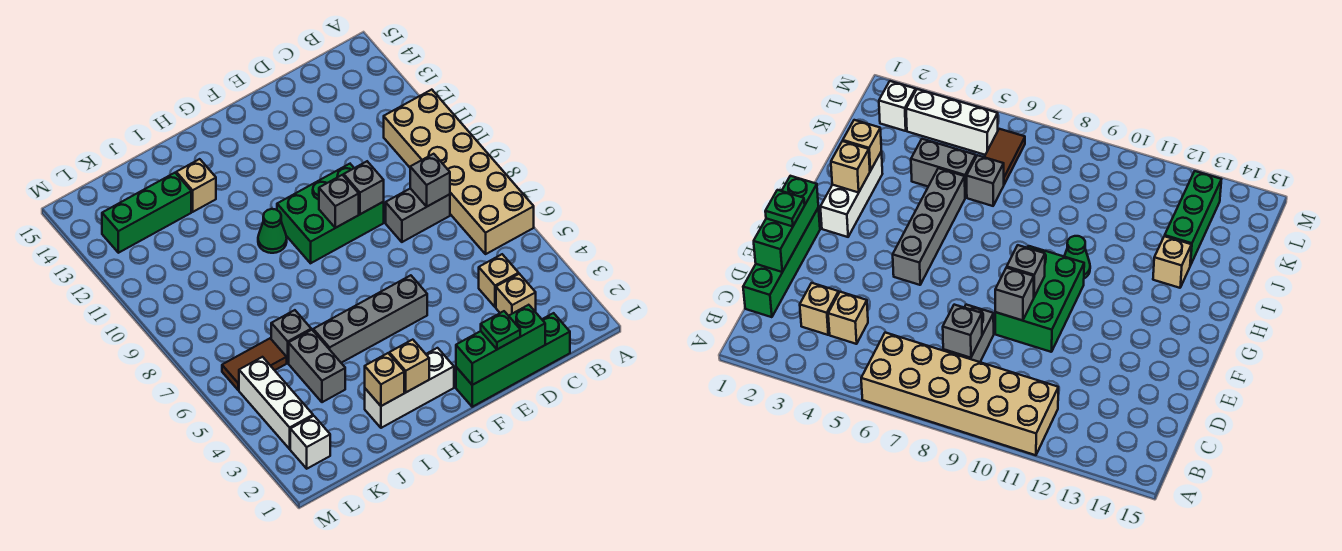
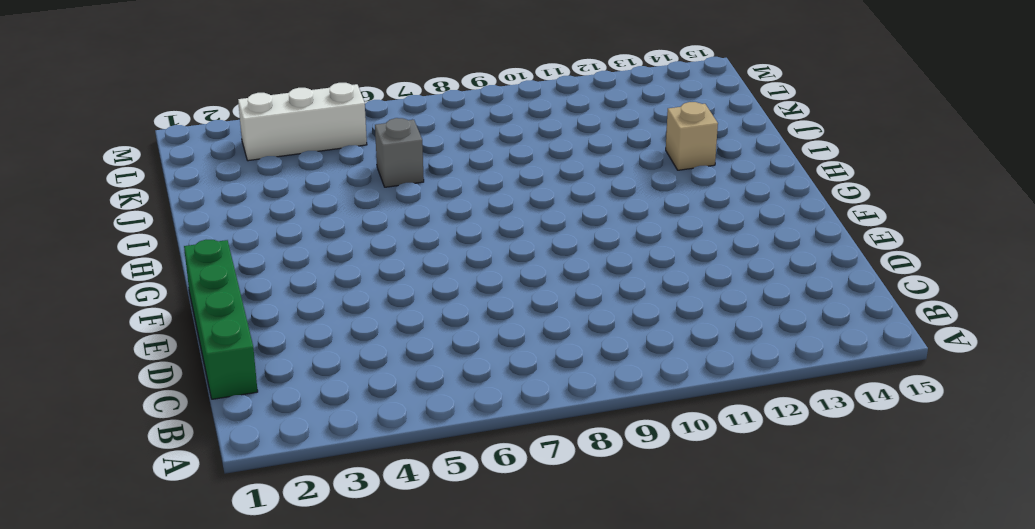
none -> tan 2x6 brick [384,90,534,254]
none -> tan 1x1 brick [496,274,536,316]
none -> tan 1x1 brick [479,254,519,307]

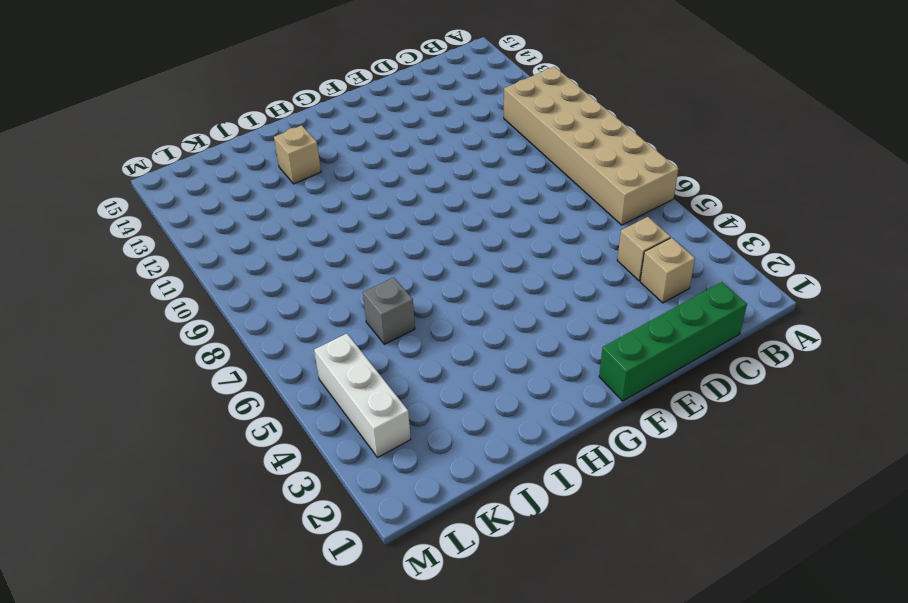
none -> grey 1x2 brick [386,188,450,242]
none -> green 2x3 brick [277,164,384,263]
none -> grey 1x4 brick [313,275,427,363]

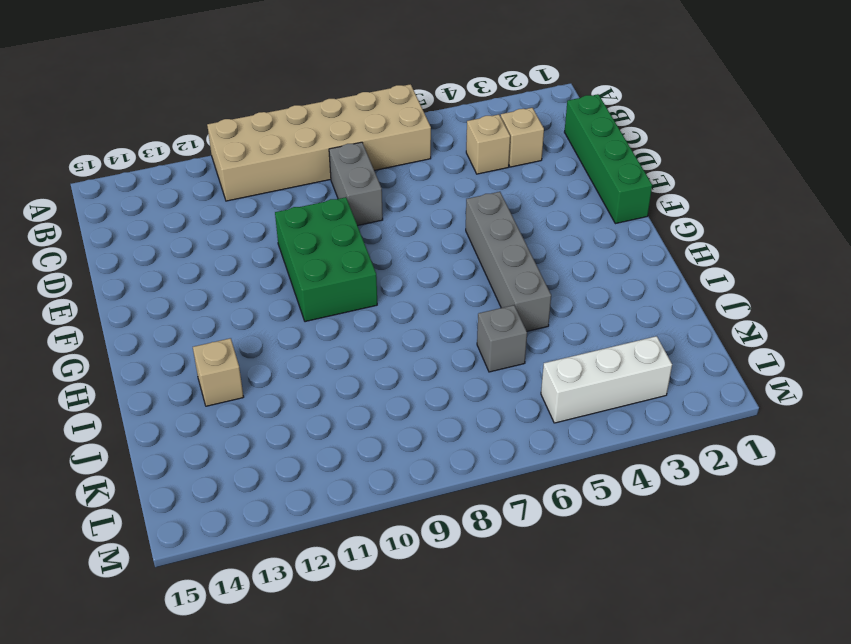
none -> white 1x3 brick [365,348,454,428]
none -> green 1x1 cone [258,209,287,253]
none -> grey 1x2 brick [289,330,345,402]

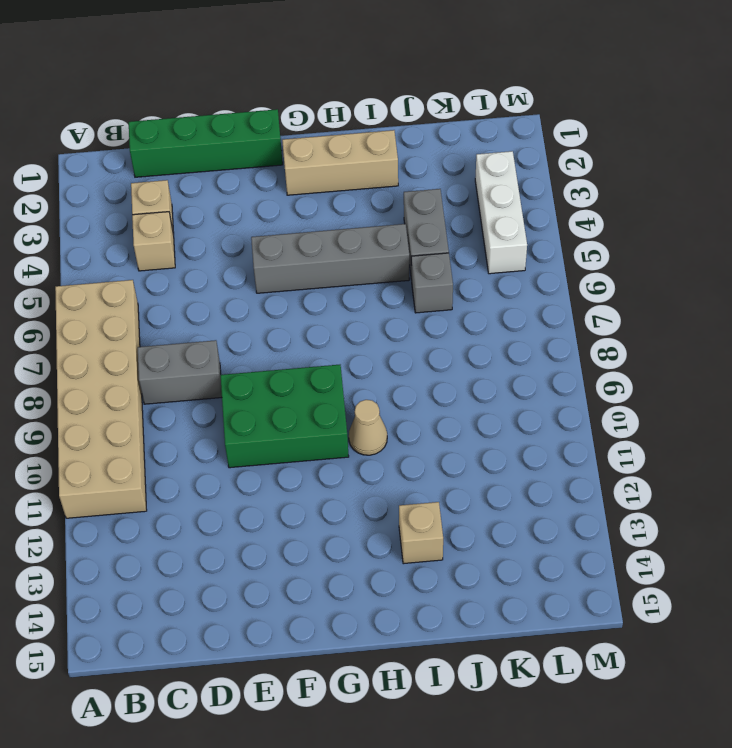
tan 1x3 brick [282,130,398,195] -> white 1x3 brick [365,348,454,428]
tan 1x1 cone [349,400,387,455] -> green 1x1 cone [258,209,287,253]
none -> green 1x3 brick [102,173,191,253]
none -> brown 1x2 tile [222,338,287,390]
none -> white 1x1 brick [290,416,330,469]

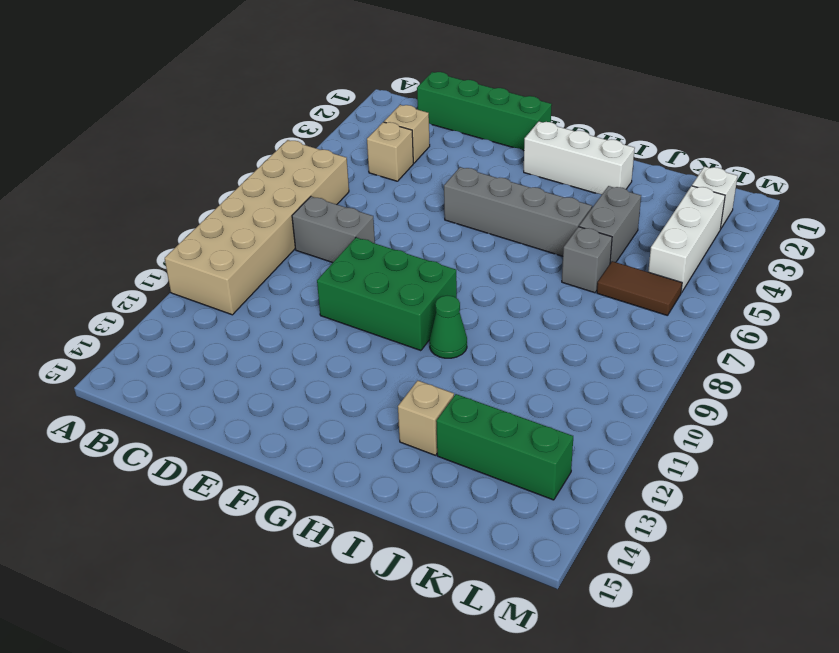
none -> grey 1x1 brick [410,154,450,206]
none -> green 1x3 brick [456,305,545,385]
none -> grey 1x1 brick [344,161,384,214]

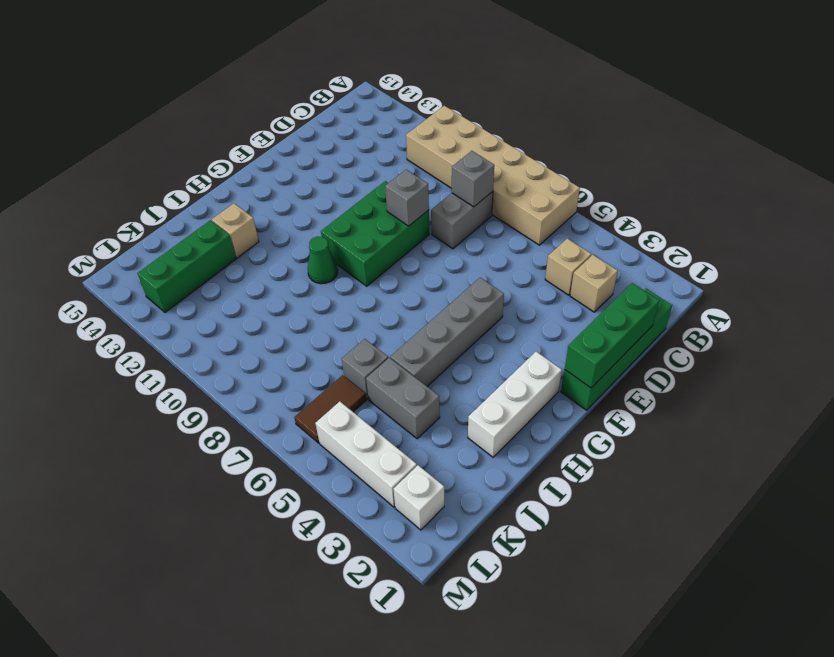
none -> grey 1x1 brick [319,175,359,228]
none -> tan 1x1 brick [389,340,429,392]
none -> tan 1x1 brick [365,353,404,406]

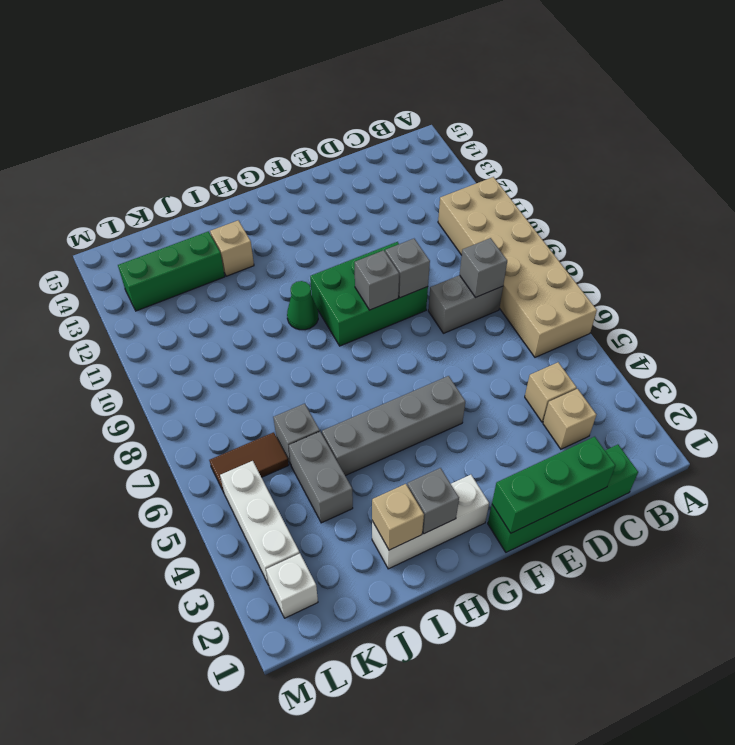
grey 1x1 brick [407,468,459,534] -> tan 1x1 brick [389,340,429,392]
none -> green 1x1 plate [481,311,520,349]

